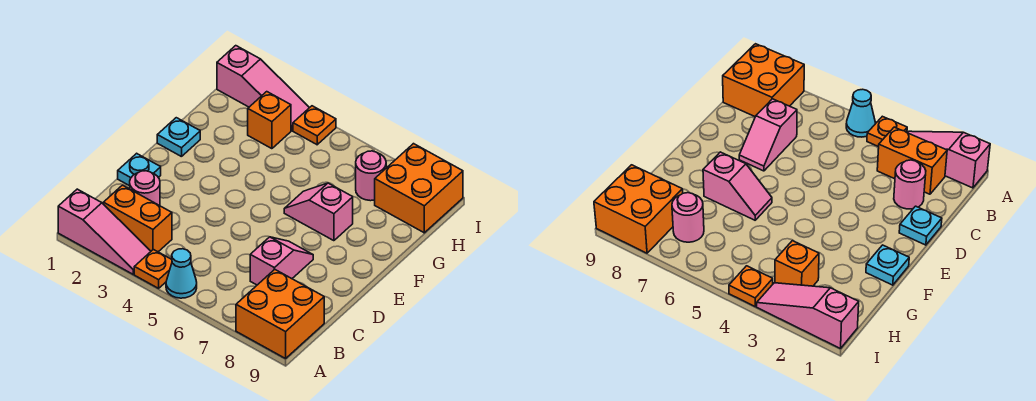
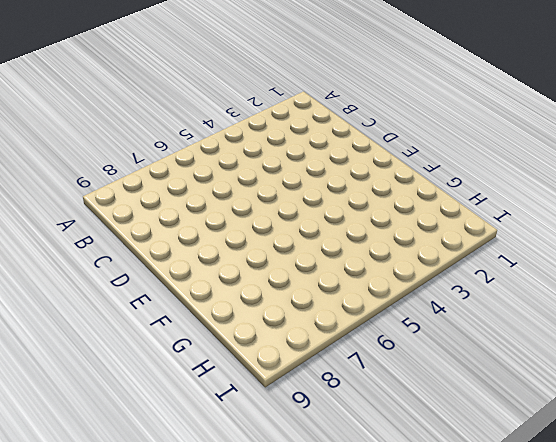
none -> pink 1x3 slope [58,189,151,274]
none -> orange 1x1 plate [134,249,172,288]
none -> cyan 1x1 cone [166,249,197,298]

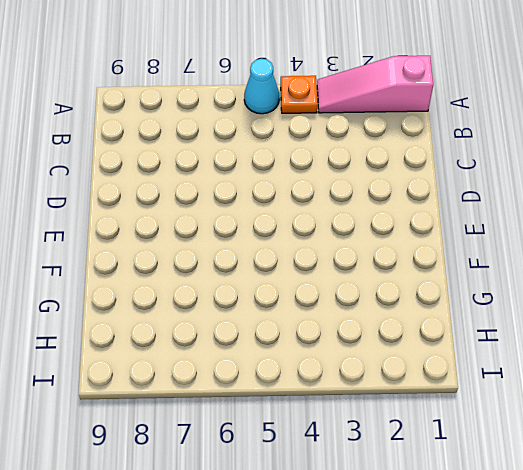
none -> orange 2x2 brick [236,269,324,358]
none -> orange 1x2 brick [103,185,172,252]
none -> pink 1x1 round brick [130,171,160,206]

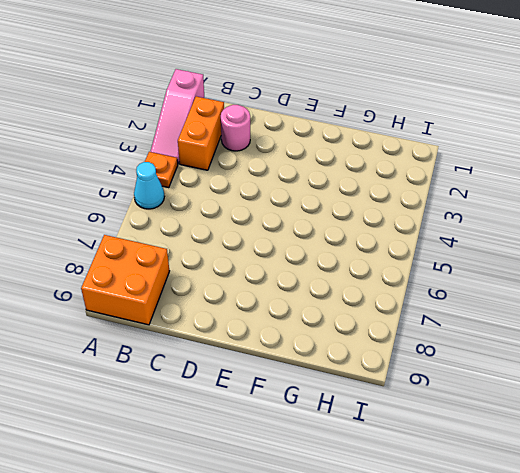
none -> pink 1x2 slope [250,237,313,285]
none -> cyan 1x1 plate [118,153,161,186]
none -> cyan 1x1 plate [157,118,200,157]

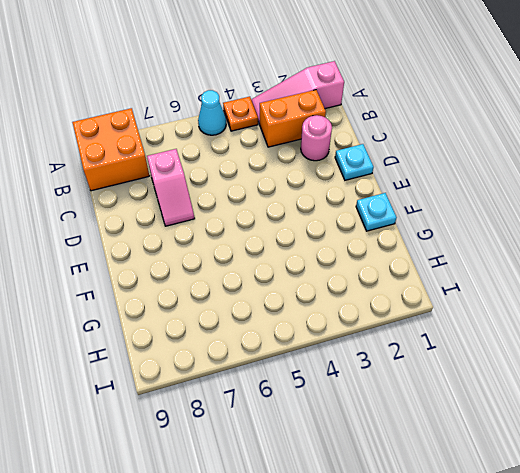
none -> pink 1x2 slope [284,183,353,241]
none -> orange 1x1 brick [248,92,291,149]
none -> pink 1x1 round brick [356,151,386,201]

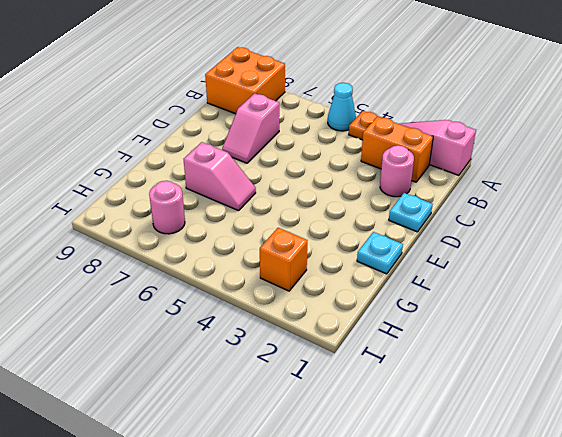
none -> orange 2x2 brick [375,144,463,233]
none -> pink 1x3 slope [217,46,309,131]
none -> orange 1x1 plate [293,106,336,145]

